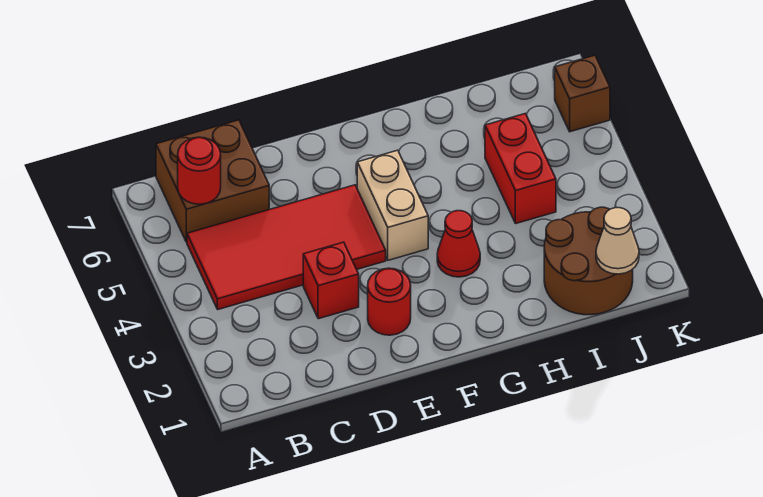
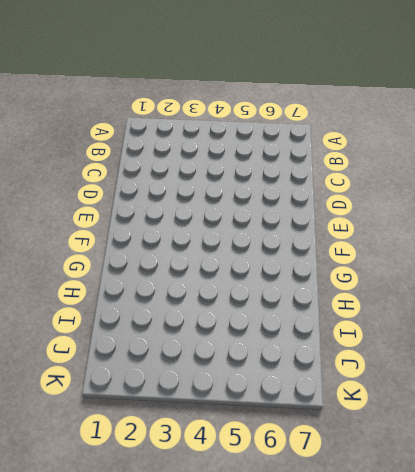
none -> red 2x4 tile [187,185,386,309]
none -> brown 2x2 brick [156,120,269,242]

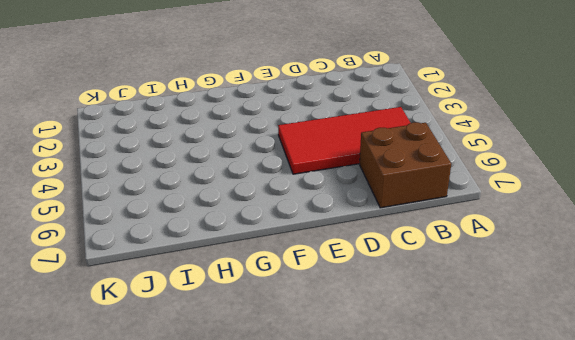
none -> red 1x1 brick [303,242,359,319]
none -> red 1x1 round brick [368,268,411,335]

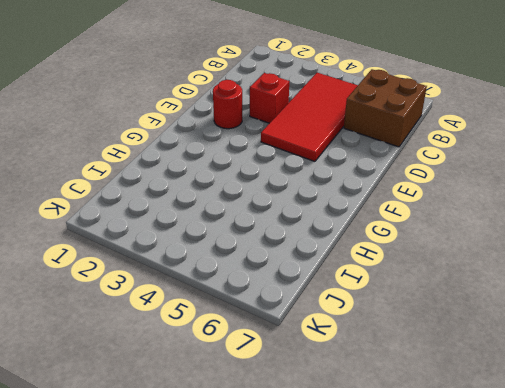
none -> tan 1x2 brick [357,150,428,260]
none -> red 1x1 cone [437,211,480,277]

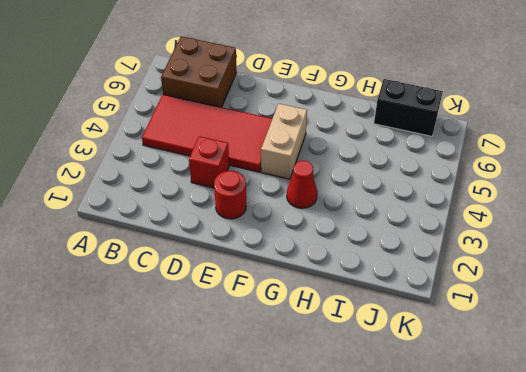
black 1x2 brick [374,79,443,136] -> none
none -> brown 2x2 round brick [544,207,633,315]
none -> red 1x2 brick [485,114,556,223]

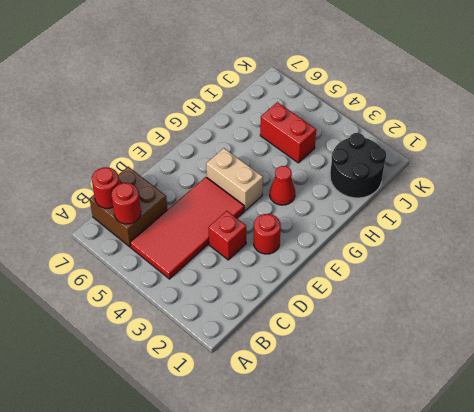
red 1x1 round brick [92,167,120,208] -> none
black 2x2 round brick [330,133,386,198] -> brown 2x2 round brick [544,207,633,315]
none -> brown 1x1 brick [555,55,610,132]
none -> tan 1x1 cone [596,208,639,274]

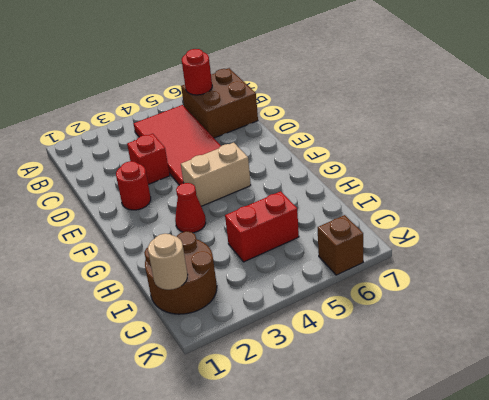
tan 1x1 round brick [148,234,188,290] -> tan 1x1 cone [596,208,639,274]

